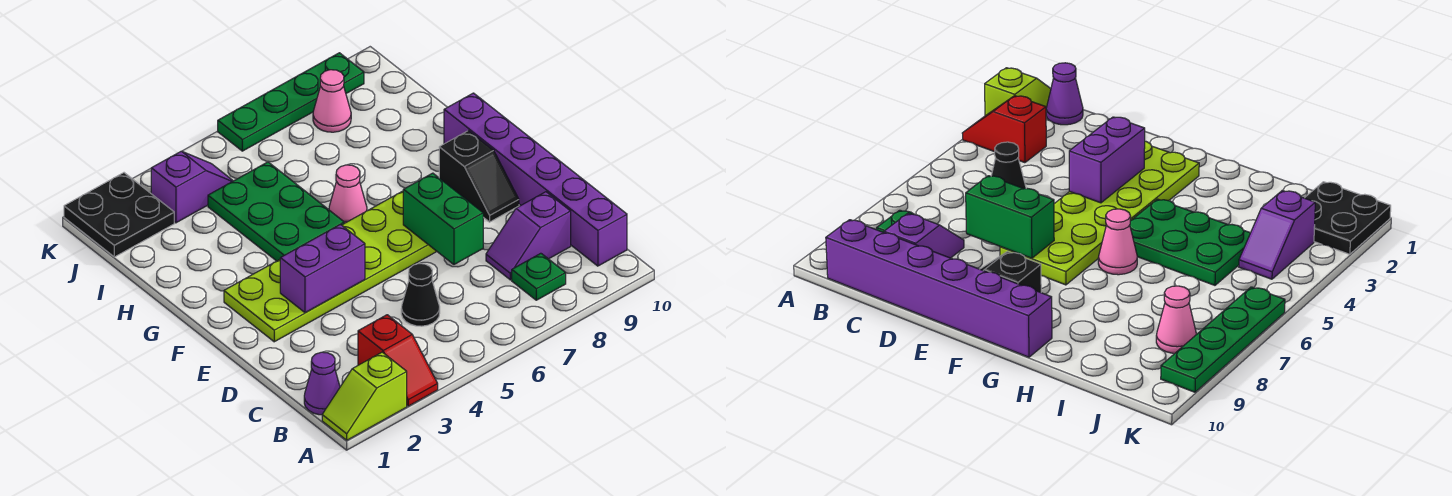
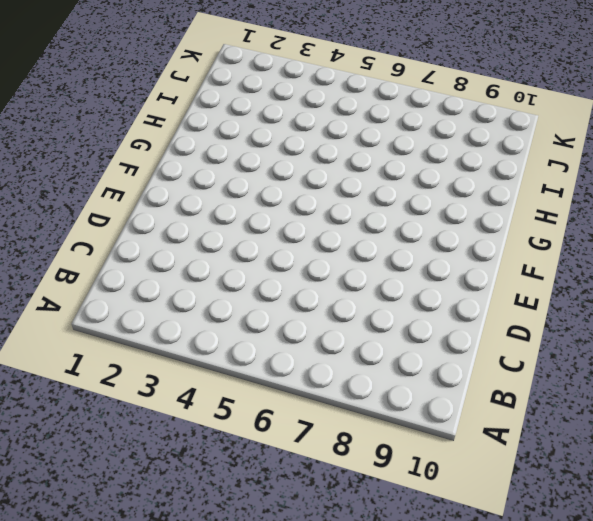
none -> lime 1x2 slope [322,352,407,440]
none -> red 1x2 slope [358,315,438,406]
none -> purple 1x1 cone [304,352,340,415]

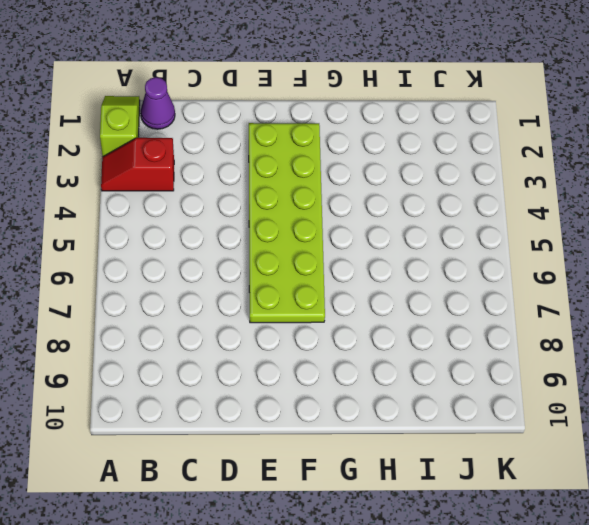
none -> green 1x1 plate [512,253,566,300]
none -> purple 1x6 brick [444,93,627,266]
none -> black 1x1 cone [401,264,440,326]

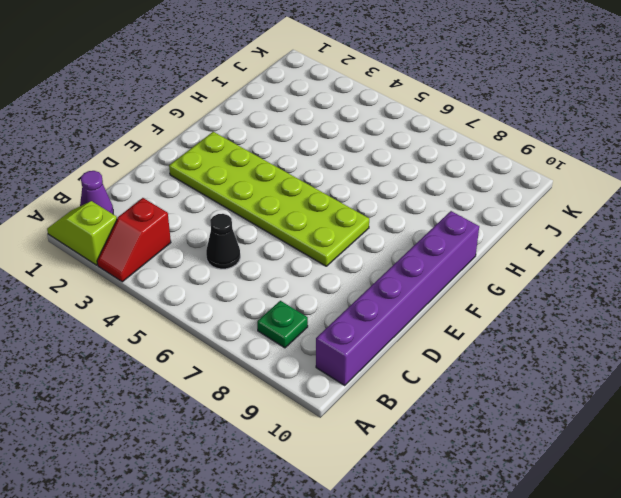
none -> purple 1x2 slope [486,192,571,280]
none -> black 1x2 slope [439,131,519,222]
none -> green 2x3 plate [208,162,344,261]

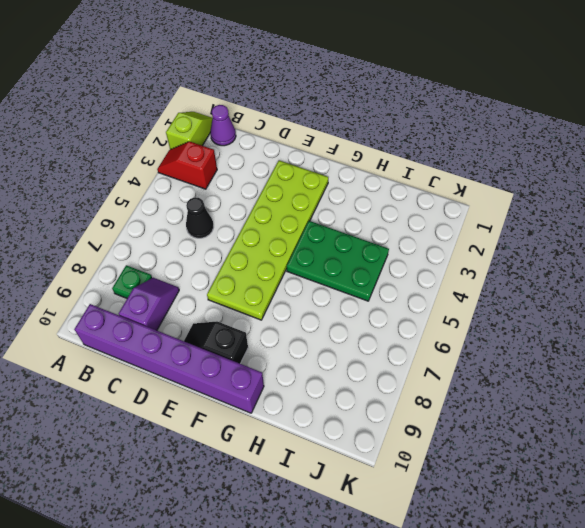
none -> pink 1x1 cone [329,165,367,223]
none -> black 2x2 plate [64,173,174,257]
none -> purple 1x2 slope [151,151,233,223]

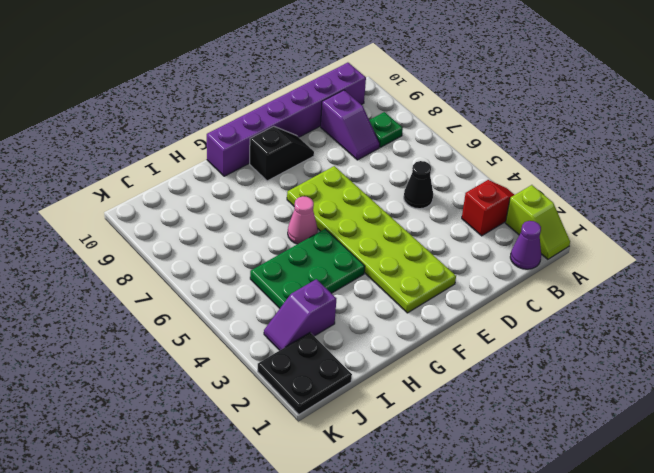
purple 1x2 slope [264,279,336,350] -> purple 1x2 slope turned to [151,151,233,223]
none -> pink 1x1 cone [313,70,351,132]
none -> green 1x4 plate [218,53,364,151]
none -> green 1x2 brick [403,173,483,264]

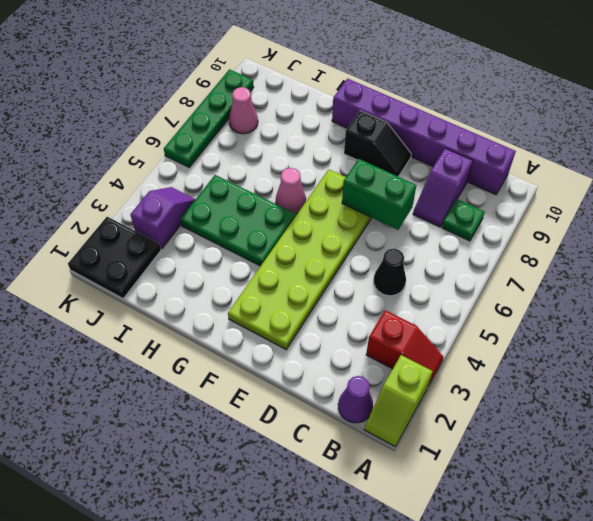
none -> purple 1x2 brick [280,224,365,313]

